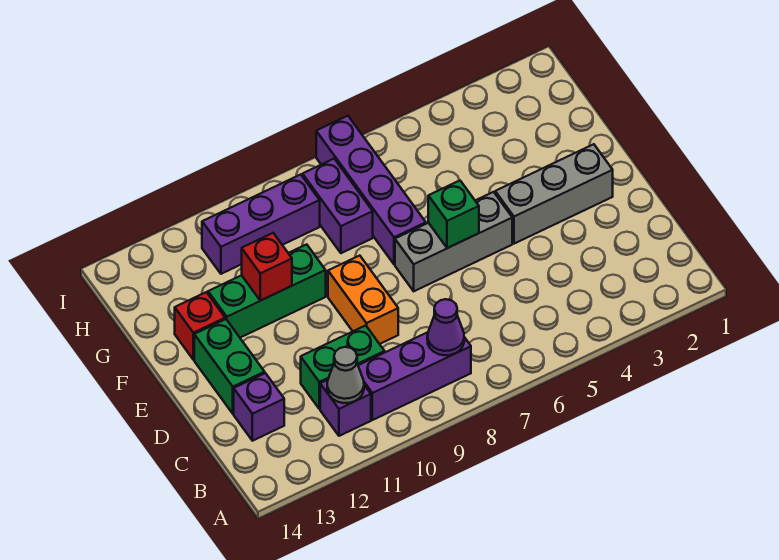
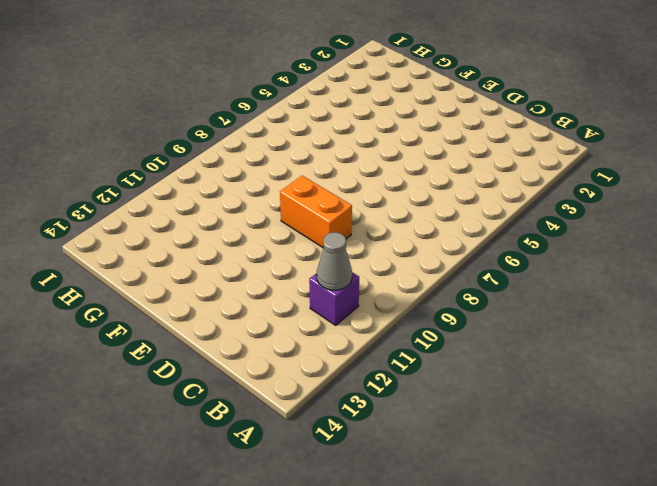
none -> purple 1x3 brick [358,332,471,420]
none -> green 1x2 brick [301,325,385,409]
none -> purple 1x1 brick [234,373,284,441]

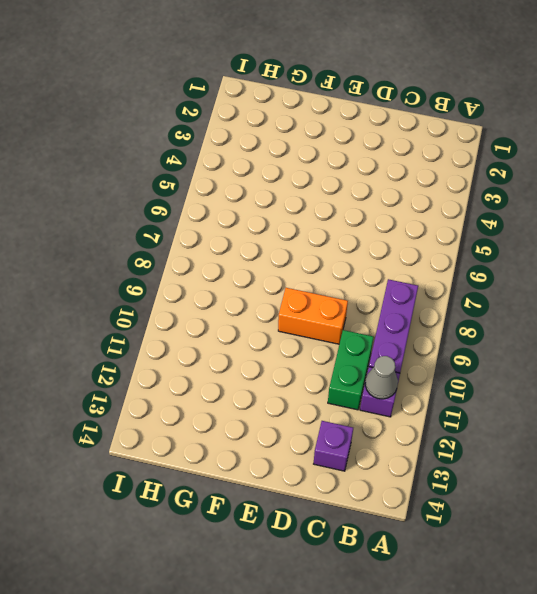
none -> green 1x2 brick [194,319,265,414]
none -> grey 1x3 brick [495,144,613,244]
none -> grey 1x3 brick [395,192,512,291]

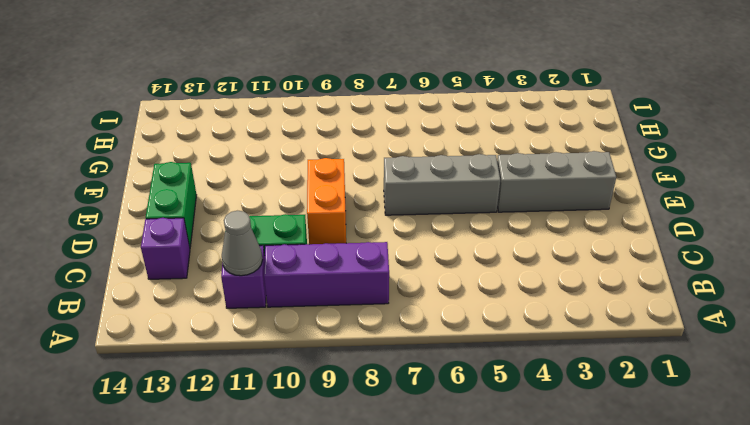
none -> purple 1x4 brick [316,116,426,264]
none -> green 1x3 brick [208,244,326,338]
none -> red 1x1 brick [175,292,225,360]

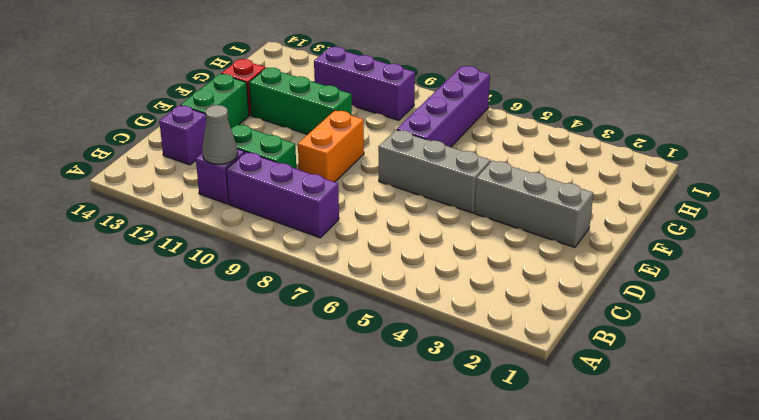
none -> purple 1x2 brick [302,159,373,253]
none -> purple 1x1 cone [427,299,464,355]
none -> green 1x1 brick [428,180,479,248]

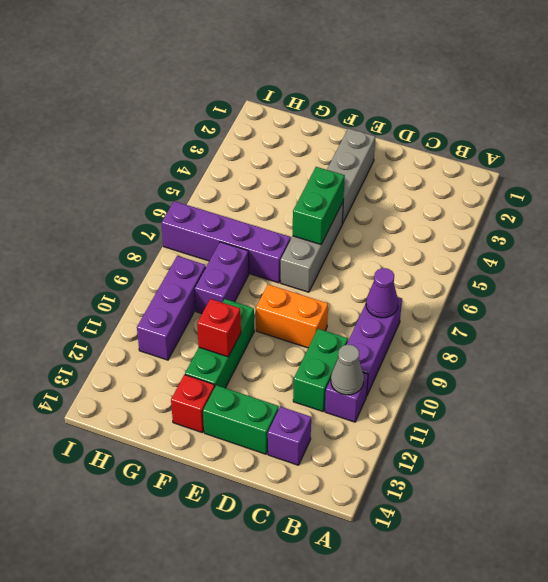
green 1x2 brick [293,167,345,244] -> green 1x1 brick [428,180,479,248]
purple 1x2 brick [195,242,249,314] -> purple 1x2 brick turned to [302,159,373,253]

